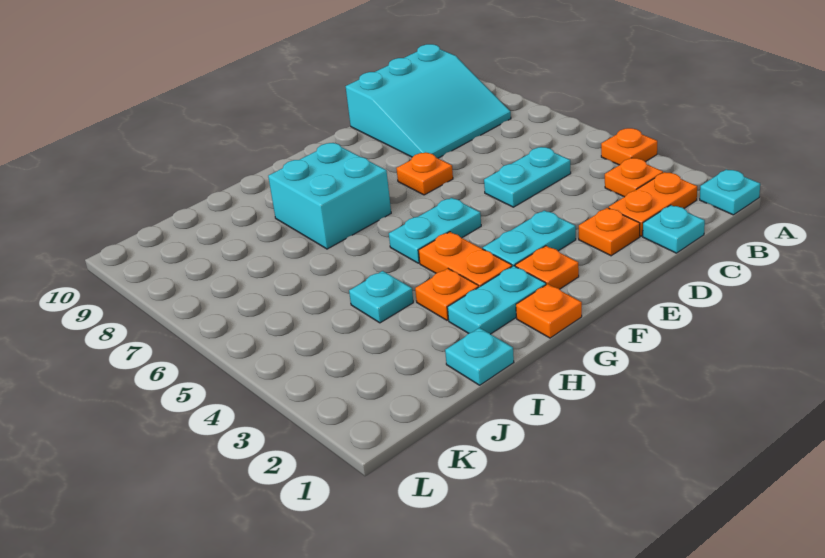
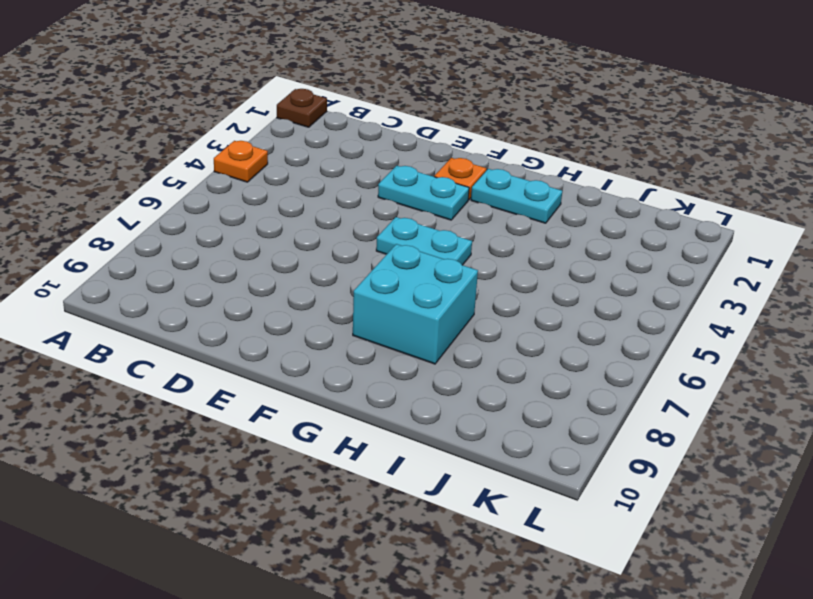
brown 1x1 plate [277,89,327,127] -> cyan 1x1 plate [700,169,760,215]
none -> orange 1x2 plate [609,172,697,236]
none -> orange 1x1 plate [605,158,663,197]
none -> cyan 3x3 slope [346,44,511,158]

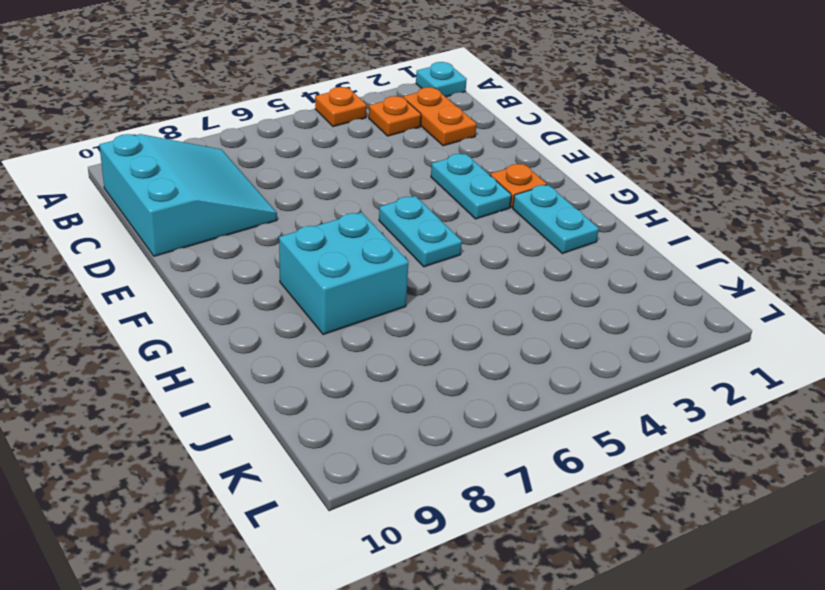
none -> cyan 1x1 plate [643,205,705,253]
none -> cyan 1x2 plate [484,147,571,207]
none -> orange 1x1 plate [579,208,640,256]

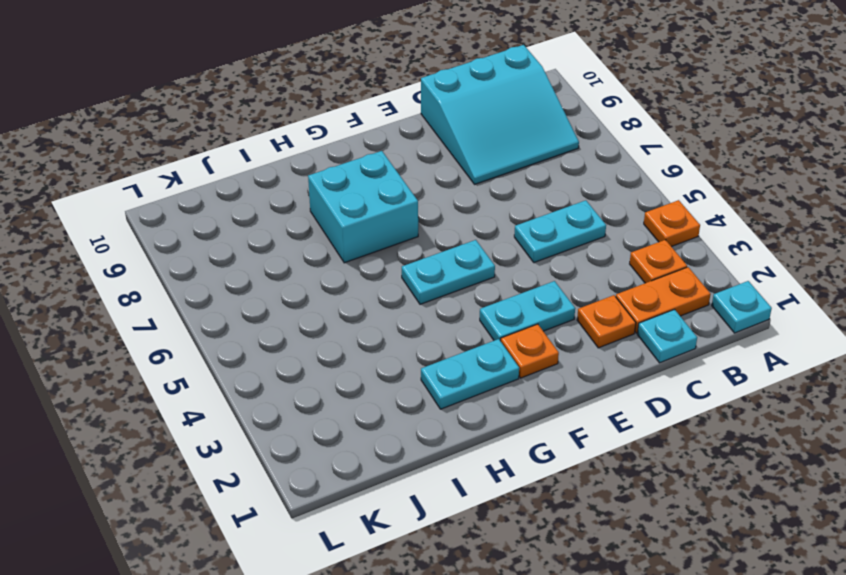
none -> orange 1x1 plate [396,153,453,195]
none -> orange 1x1 plate [516,284,582,338]
none -> orange 1x2 plate [418,232,512,287]

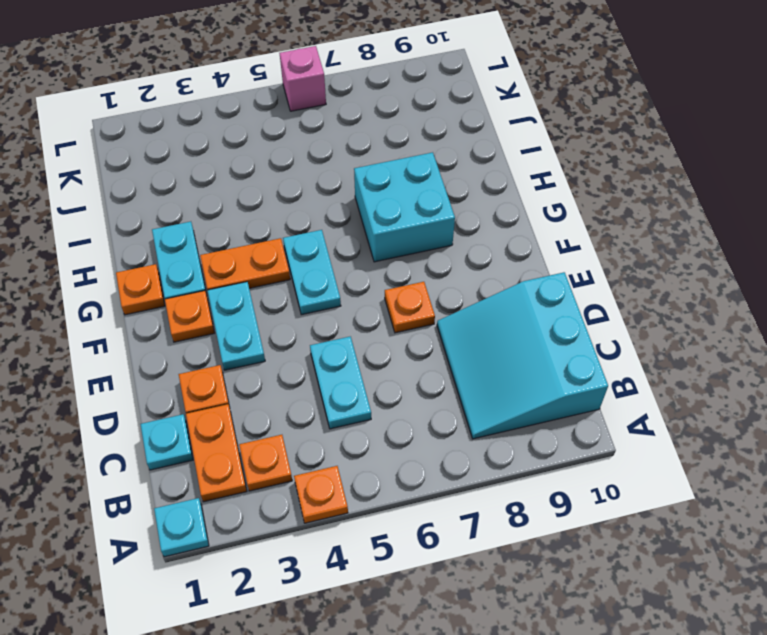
pink 1x1 brick [280,46,326,111] -> none
none -> orange 1x1 plate [415,268,479,320]
none -> cyan 1x1 plate [445,328,514,385]
none -> cyan 1x1 plate [349,271,413,323]

